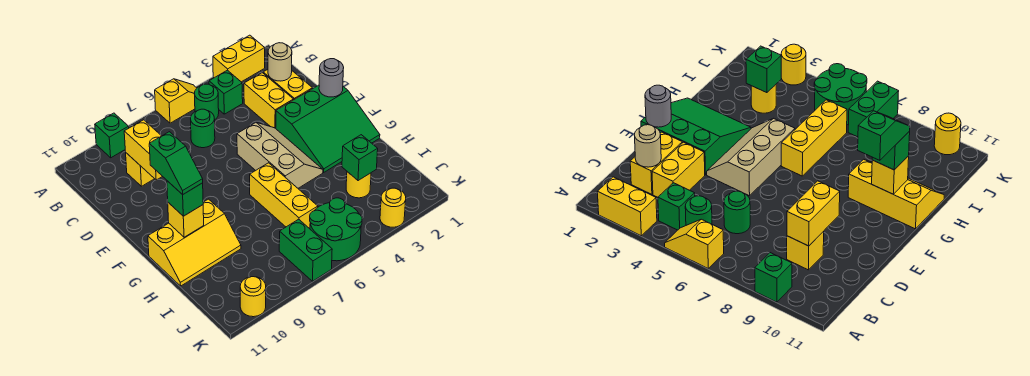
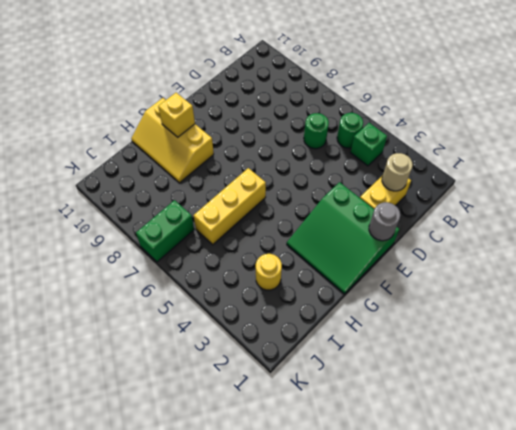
none -> yellow 1x2 brick [213,35,265,82]
none -> yellow 1x2 slope [155,79,197,123]
none -> green 1x1 brick [95,113,129,158]

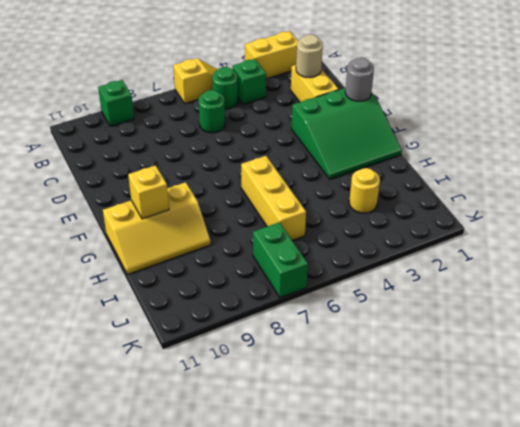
none -> yellow 1x2 brick [244,73,293,128]
none -> yellow 1x1 brick [126,153,154,186]
none -> tan 2x3 slope [237,123,323,188]

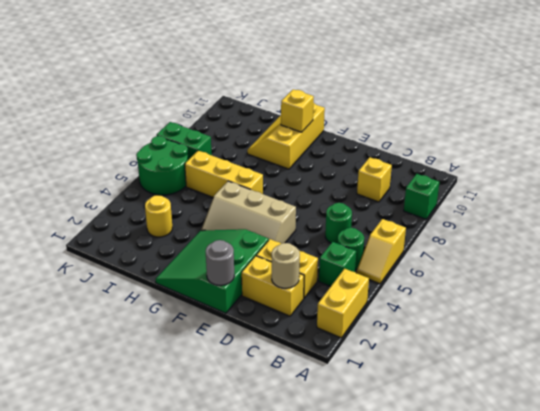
none -> yellow 1x1 round brick [380,188,406,227]
none -> yellow 1x1 round brick [240,277,266,317]
none -> yellow 1x2 brick [124,120,163,180]

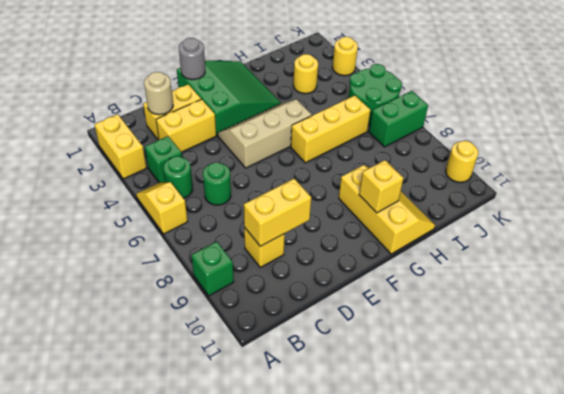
none -> green 1x1 brick [342,135,378,181]
none -> green 1x1 brick [167,181,203,216]
none -> green 1x2 slope [149,132,203,195]

